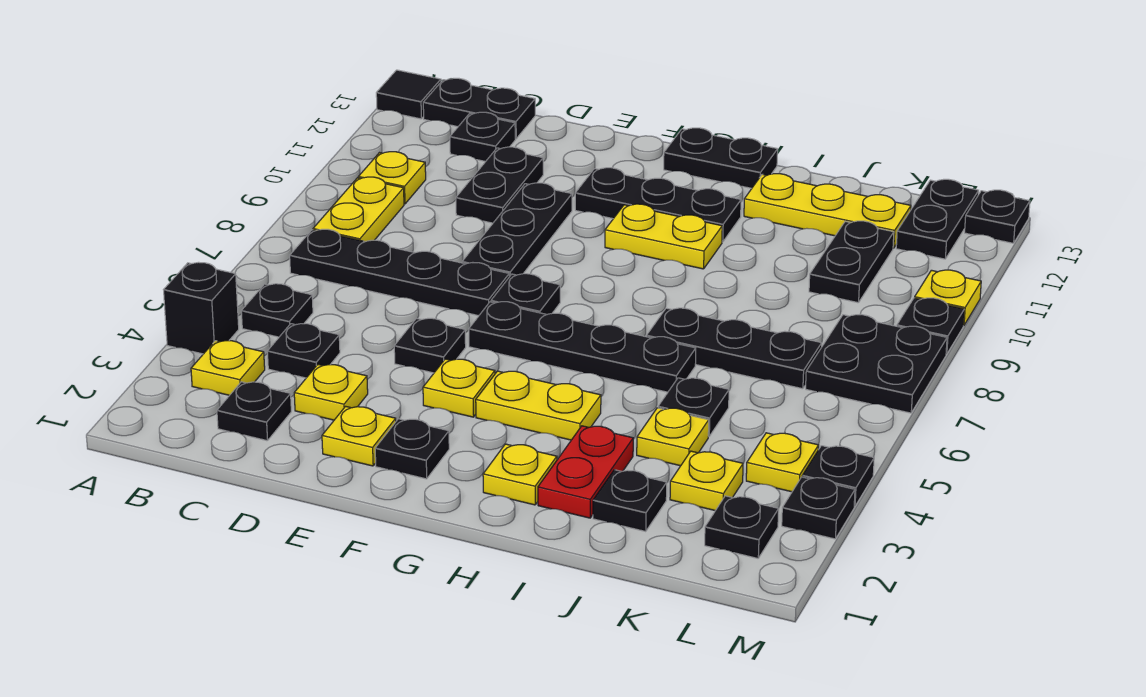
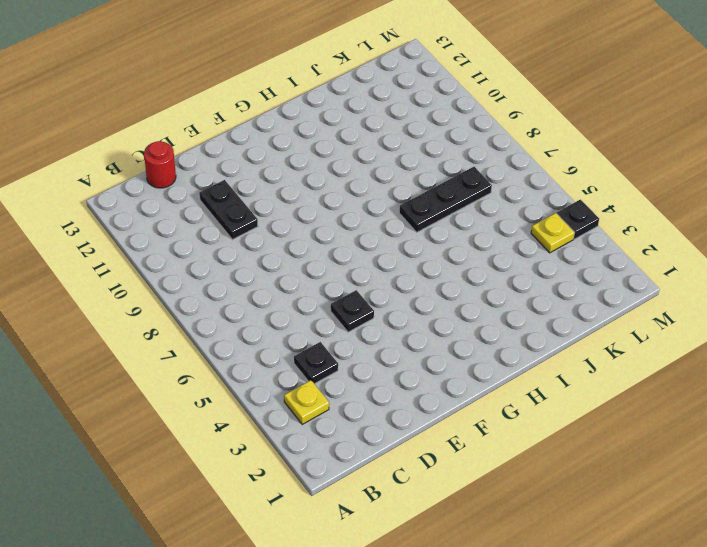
red 1x1 round brick [144,141,176,188] -> black 1x2 plate [423,78,535,139]
none -> black 1x1 brick [164,262,239,354]
none -> black 1x1 tile [376,70,441,119]
none -> black 1x1 plate [241,284,313,337]
none -> black 1x4 plate [290,229,509,316]

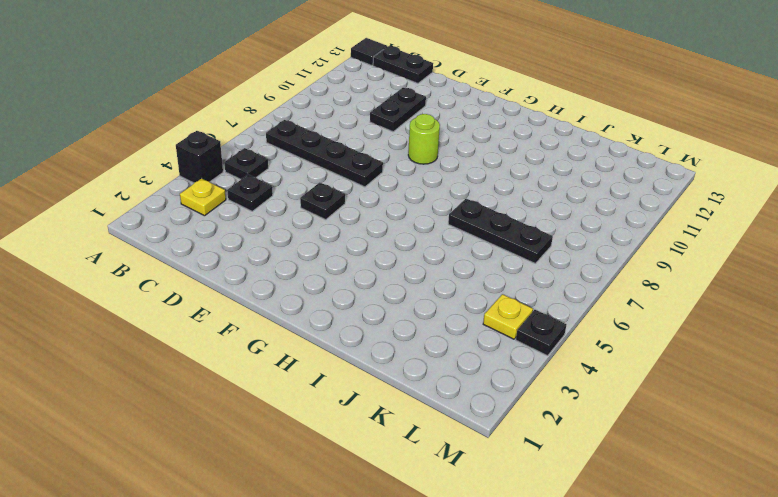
lime 1x1 round brick [408,114,440,164] -> none
none -> yellow 1x2 plate [313,177,404,242]
none -> yellow 1x1 plate [359,152,426,204]
none -> black 1x1 plate [217,382,291,441]
none -> black 1x1 plate [450,112,515,162]

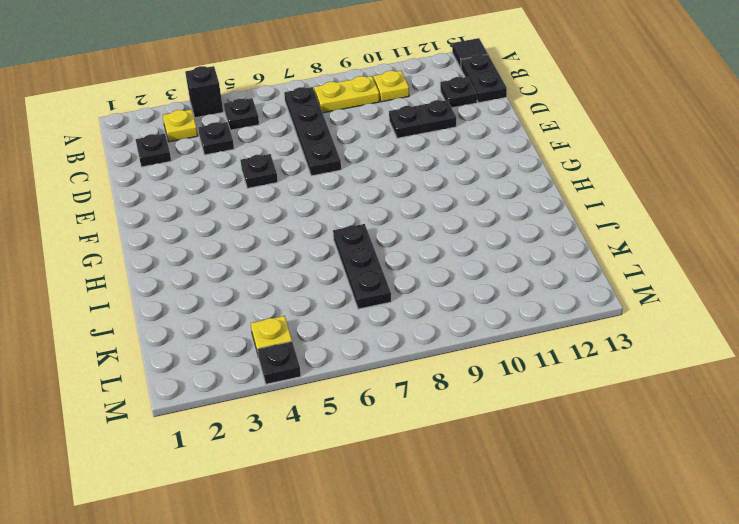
none -> yellow 1x1 plate [294,365,368,420]
none -> yellow 1x1 plate [322,406,396,466]
none -> black 1x3 plate [462,183,572,277]
none -> black 1x1 plate [375,419,449,479]

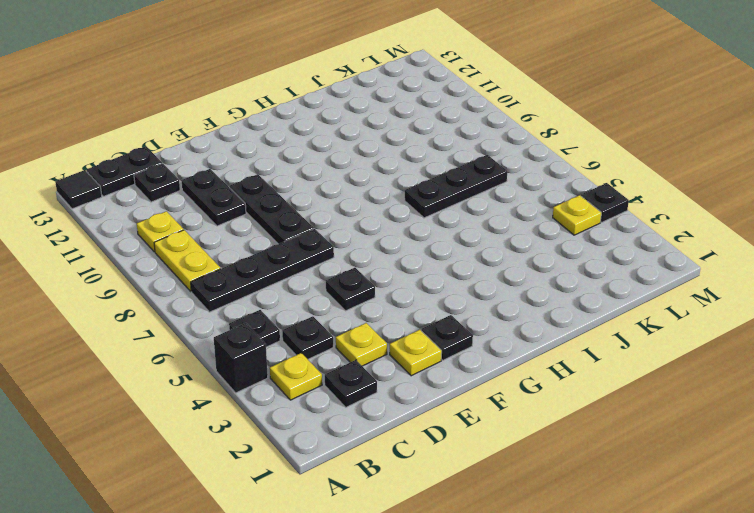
none -> yellow 1x1 plate [423,359,495,417]
none -> black 1x4 plate [469,302,696,392]
none -> black 1x1 plate [491,274,560,315]
none -> black 1x3 plate [575,168,741,242]

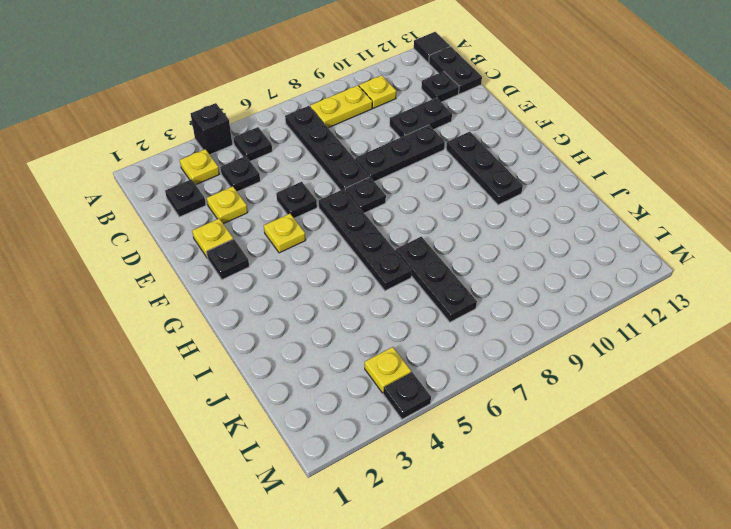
none -> yellow 1x2 plate [476,371,601,440]
none -> yellow 1x2 plate [605,204,722,269]
none -> black 1x2 plate [664,128,778,188]
none -> yellow 1x1 plate [483,444,557,505]

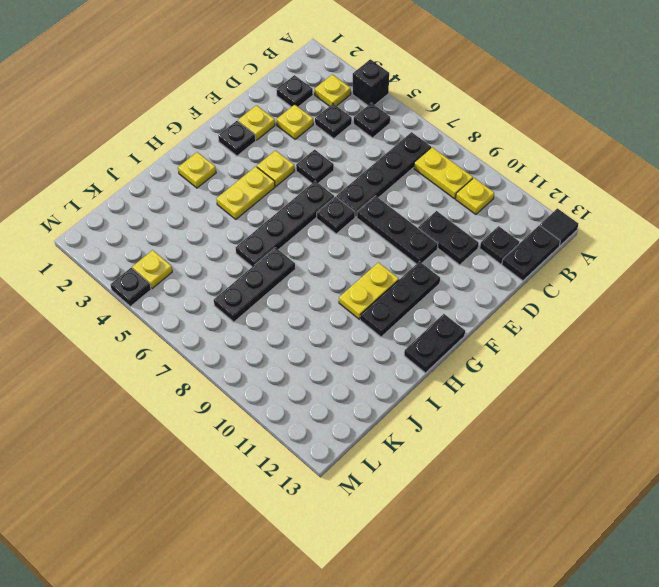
none -> red 1x2 plate [538,426,633,518]
none -> yellow 1x3 plate [744,174,911,248]
none -> black 1x1 plate [593,470,667,532]
none -> yellow 1x1 plate [637,408,709,466]

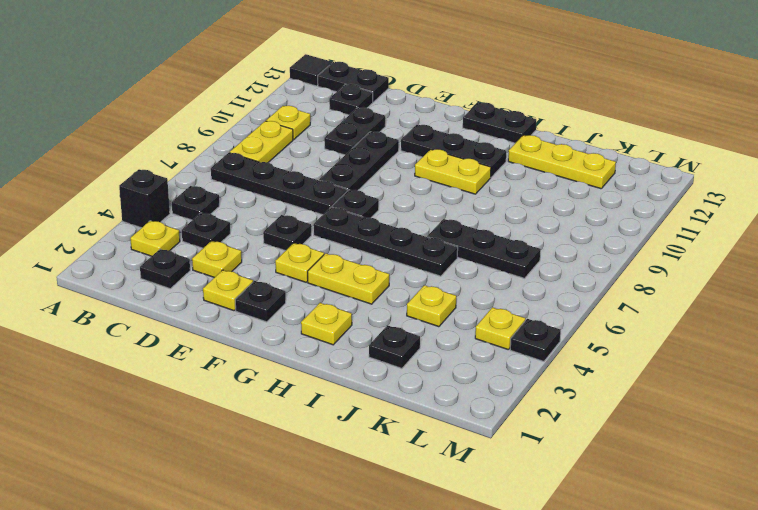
none -> red 1x2 plate [538,426,633,518]
none -> black 1x1 plate [658,378,729,436]
none -> yellow 1x1 plate [670,451,743,511]
none -> black 1x2 plate [809,221,894,303]

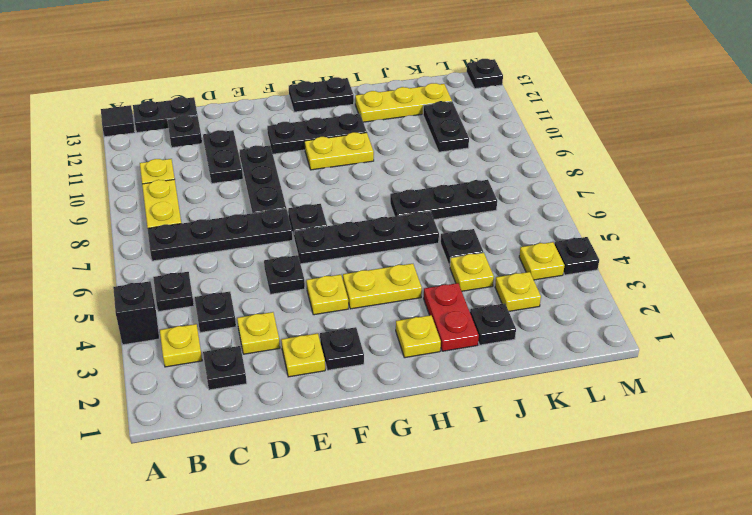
none -> black 1x1 plate [705,496,779,558]
none -> black 2x2 plate [806,314,947,413]
none -> black 1x2 plate [896,179,979,259]
none -> black 1x1 plate [782,477,855,539]

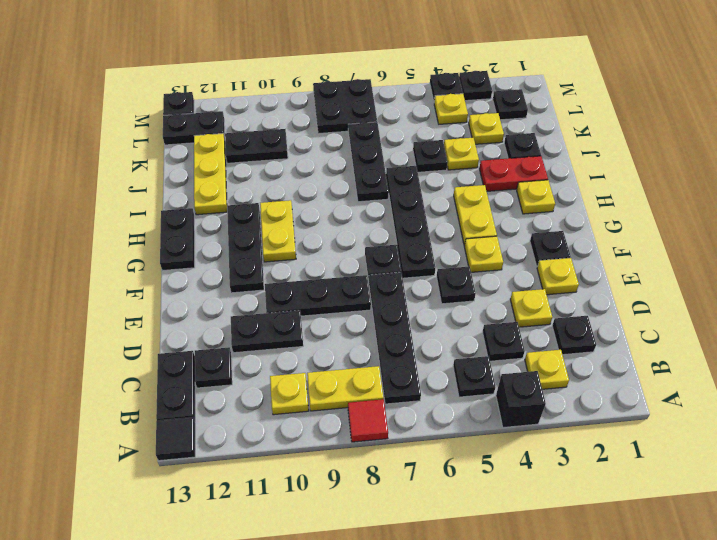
red 1x1 tile [348,399,388,442] -> none
none -> black 1x1 plate [897,298,964,354]
none -> yellow 1x1 plate [915,270,981,326]

